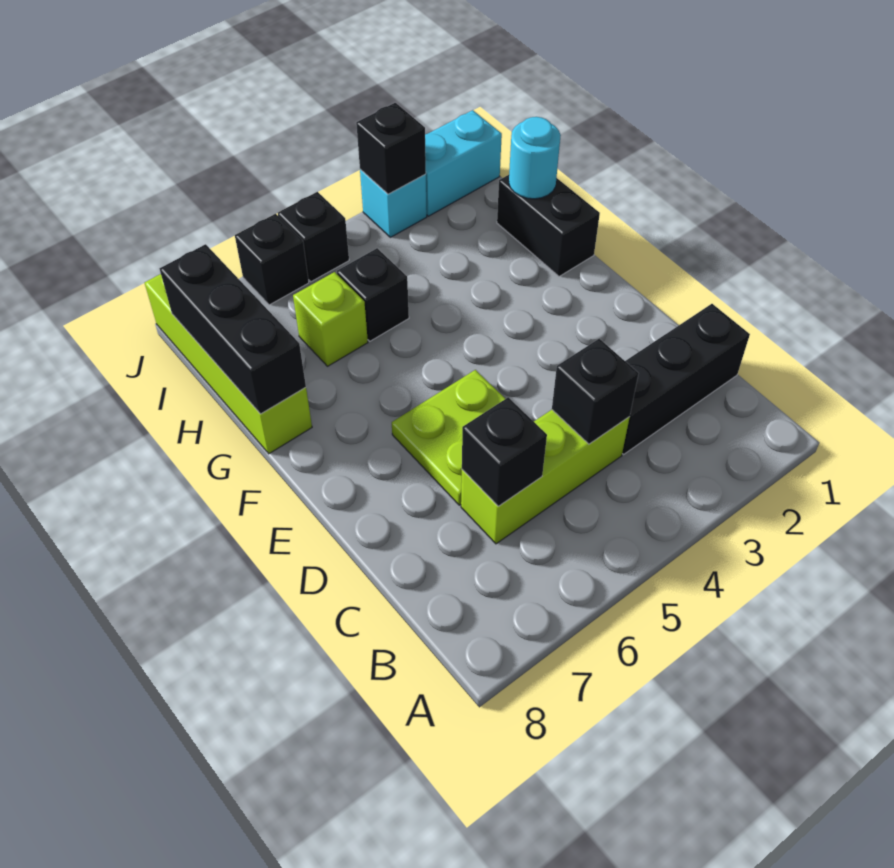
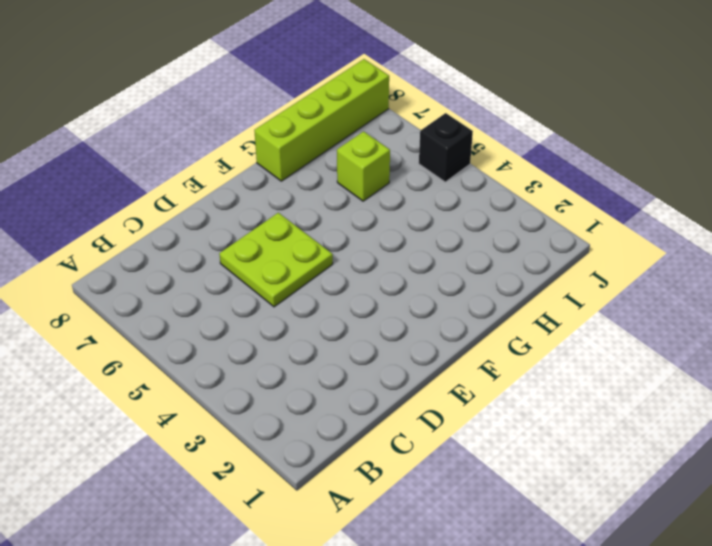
none -> black 1x3 brick [622,304,750,454]
none -> lime 1x3 brick [461,410,630,544]
none -> black 1x2 brick [497,175,600,276]

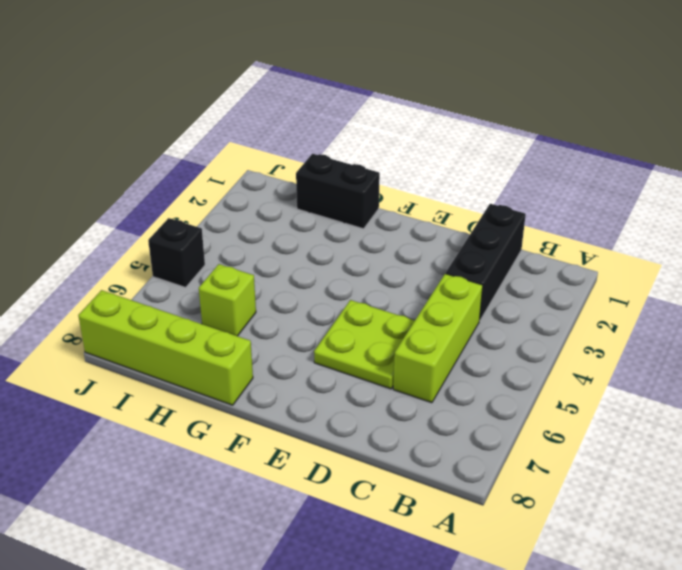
none -> black 1x1 brick [337,248,409,341]
none -> cyan 1x2 brick [425,110,502,216]
none -> cyan 1x1 brick [360,169,427,237]

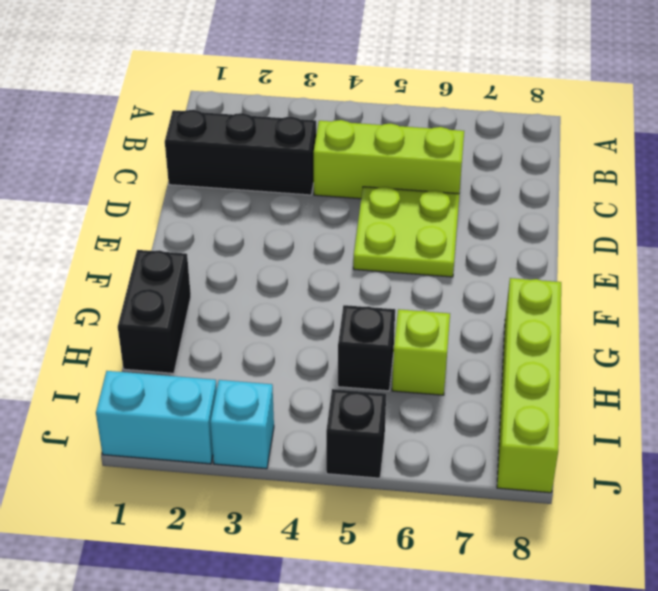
none -> black 1x1 brick [235,214,309,305]
none -> black 1x1 brick [552,339,639,444]
none -> black 1x1 brick [462,397,547,506]

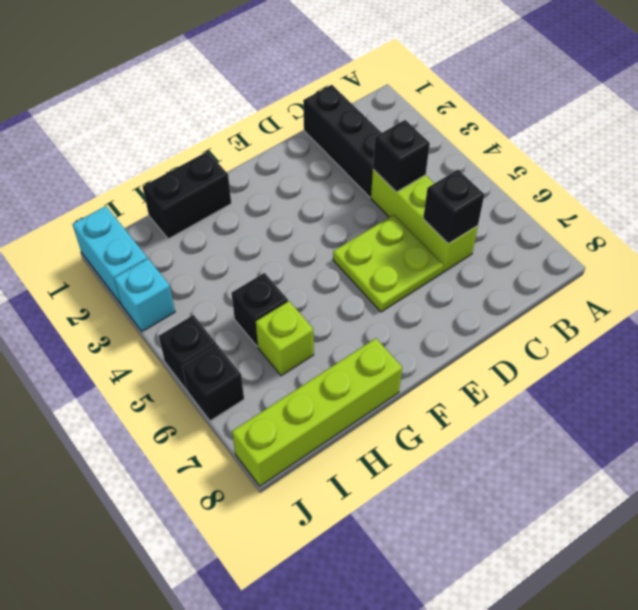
none -> black 1x3 brick [159,244,306,414]
none -> cyan 1x1 round brick [509,117,561,199]
none -> black 1x1 brick [356,103,426,194]

